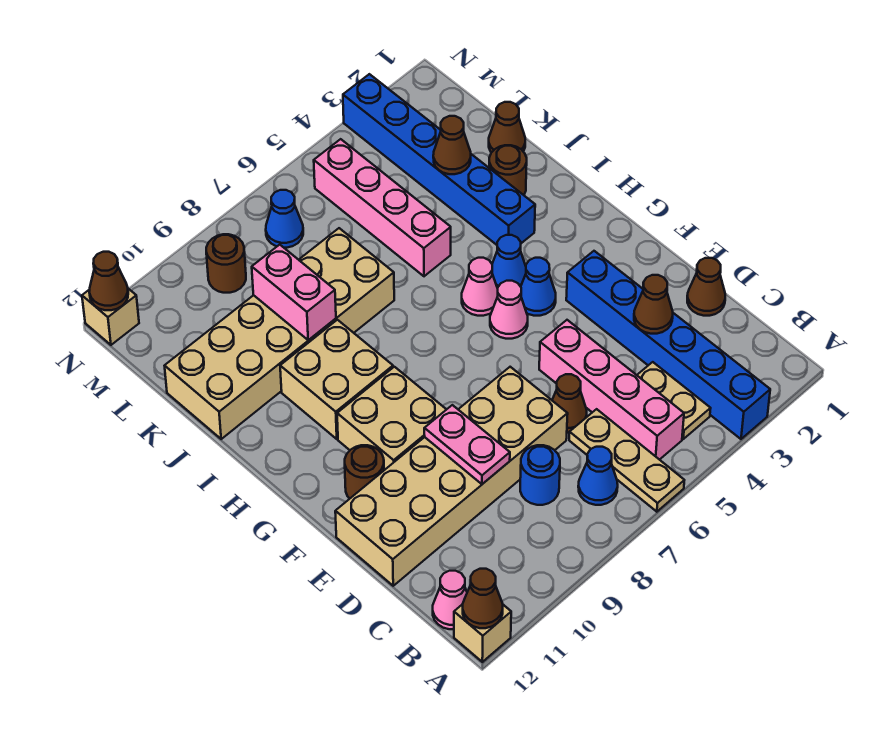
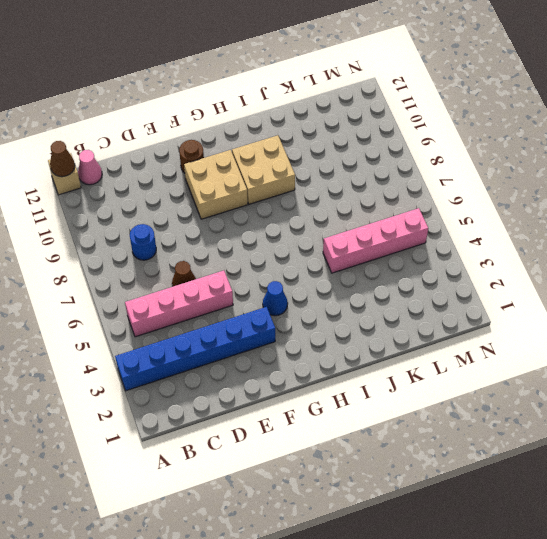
none -> tan 1x3 plate [569,409,684,512]
none -> tan 1x2 plate [637,362,711,439]
none -> blue 1x1 cone [578,447,618,505]
none -> brown 1x1 cone [687,258,725,316]

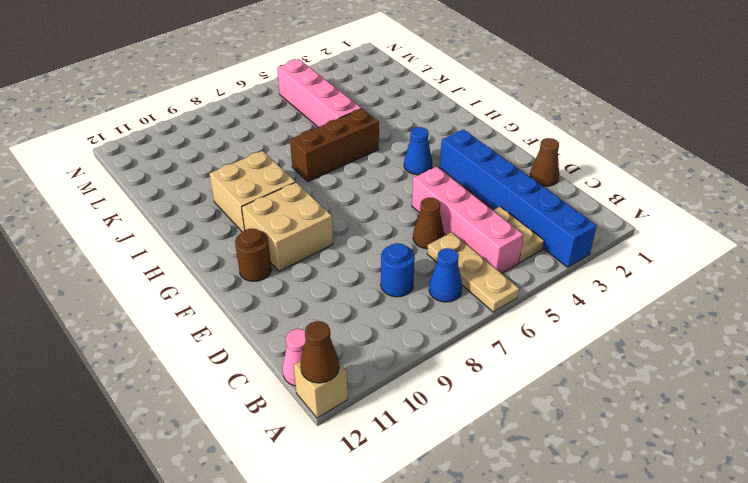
brown 1x3 brick [290,109,379,181] -> none
none -> tan 2x6 brick [335,367,568,586]
none -> pink 1x1 cone [490,281,528,339]
none -> blue 1x1 cone [492,235,526,288]
none -> pink 1x1 cone [462,258,498,316]

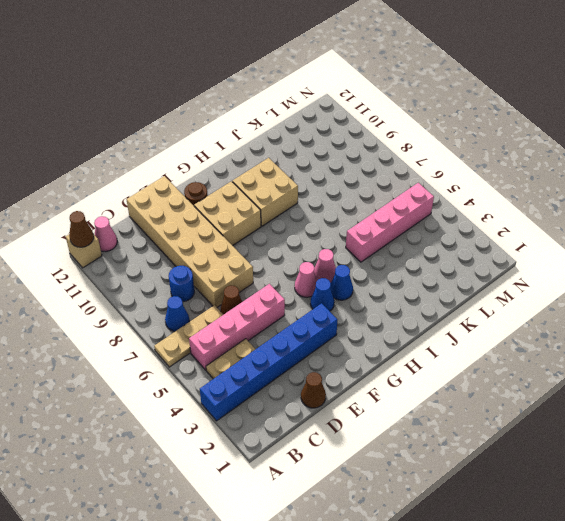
none -> blue 1x6 brick [343,74,535,245]
none -> brown 1x1 round brick [489,145,527,195]
none -> tan 2x6 brick [165,228,394,439]
none -> brown 1x1 cone [489,102,525,153]

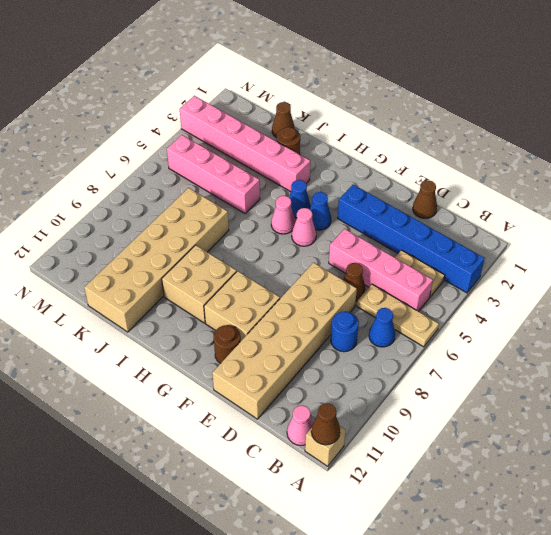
pink 1x6 brick [180,96,310,192] -> blue 1x6 brick [343,74,535,245]
none -> blue 1x1 cone [266,190,303,248]
none -> brown 1x1 round brick [206,234,246,293]
none -> tan 1x1 brick [82,289,139,345]
none -> brown 1x1 cone [634,275,673,334]

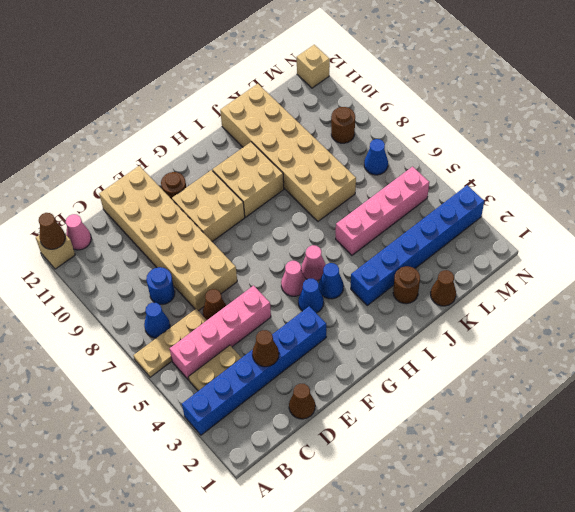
none -> pink 1x2 plate [424,405,510,484]
none -> pink 1x2 brick [252,245,336,340]
none -> brown 1x1 cone [433,116,471,174]
none -> brown 1x1 cone [89,252,128,310]

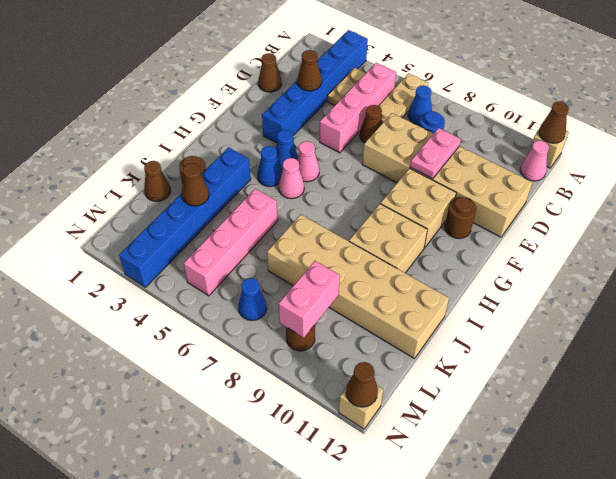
pink 1x2 brick [279,261,340,338] -> pink 1x2 brick moved to [252,245,336,340]

